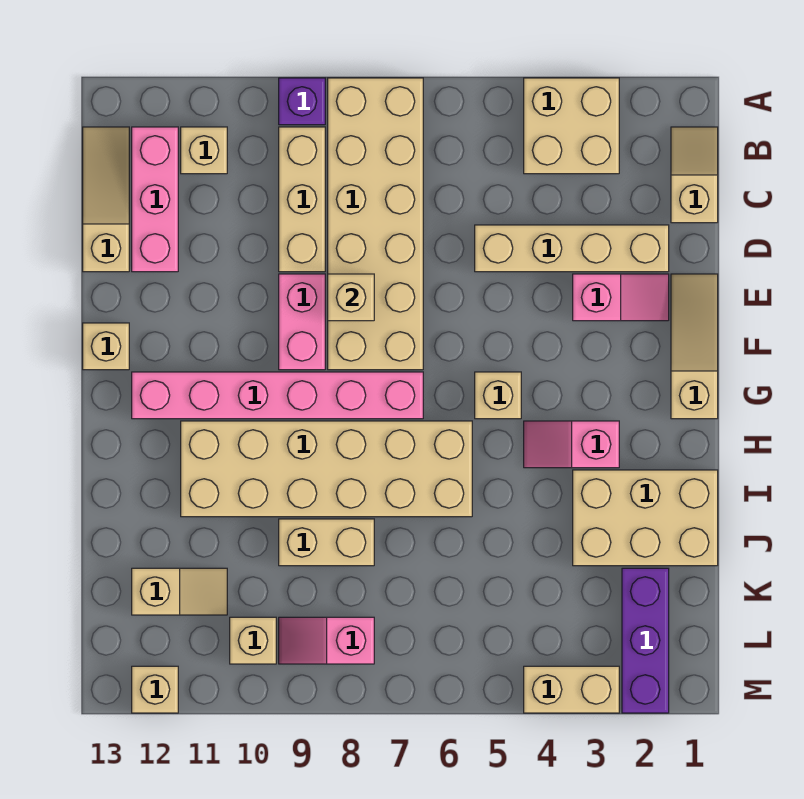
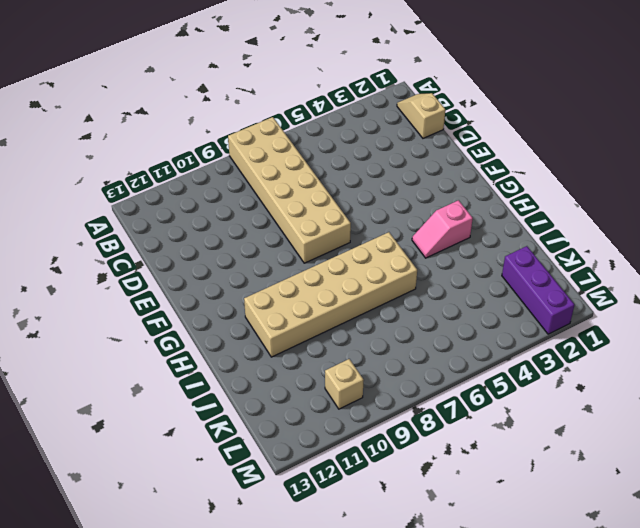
none -> tan 2x2 brick [524,78,619,174]
none -> purple 1x1 brick [279,78,325,125]
none -> tan 1x3 brick [279,127,325,272]

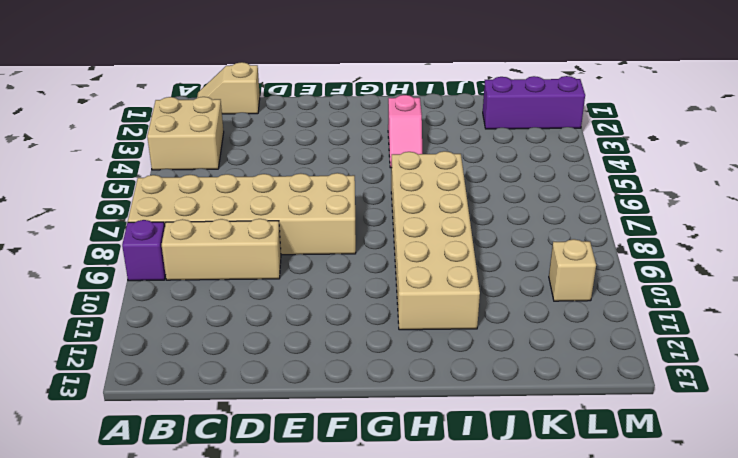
none -> tan 1x1 brick [181,127,227,174]
none -> pink 1x3 brick [132,127,178,272]
none -> tan 1x3 slope [83,127,129,272]

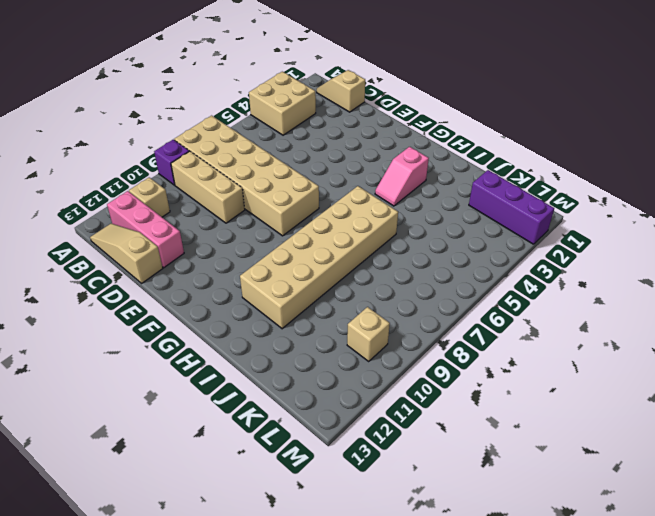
none -> tan 1x4 brick [475,225,669,272]
none -> tan 1x3 slope [671,274,718,419]
none -> pink 1x2 slope [573,274,669,321]

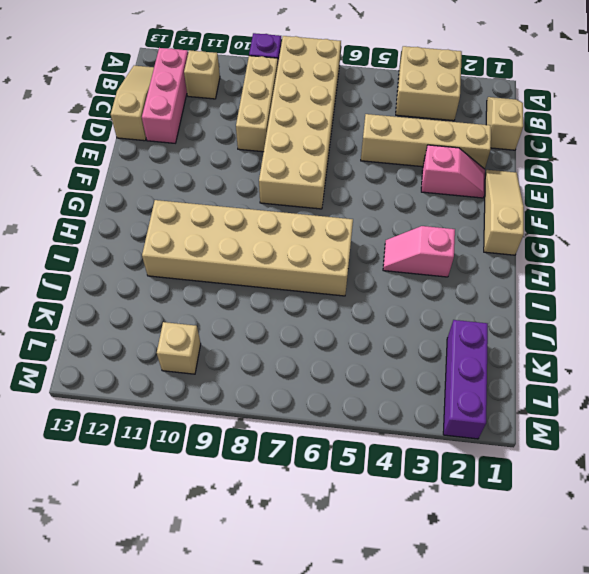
none -> pink 1x2 brick [279,274,325,370]
none -> tan 1x1 brick [83,323,129,370]
none -> tan 1x1 brick [475,372,521,419]

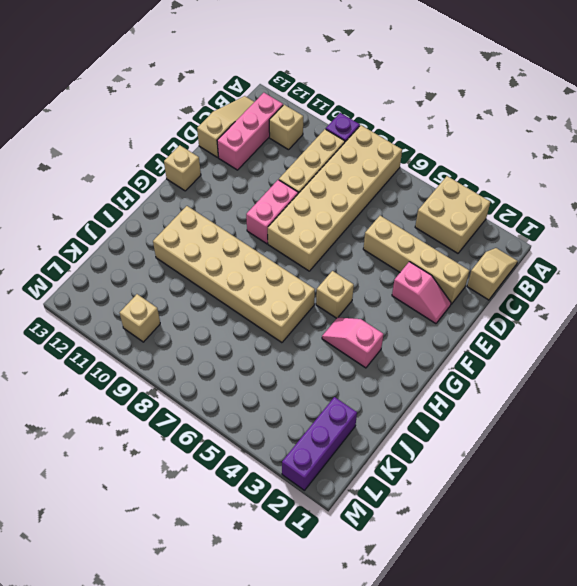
none -> tan 1x3 slope [671,274,718,419]
none -> pink 1x6 brick [132,372,423,419]
none -> tan 2x3 brick [573,470,718,566]

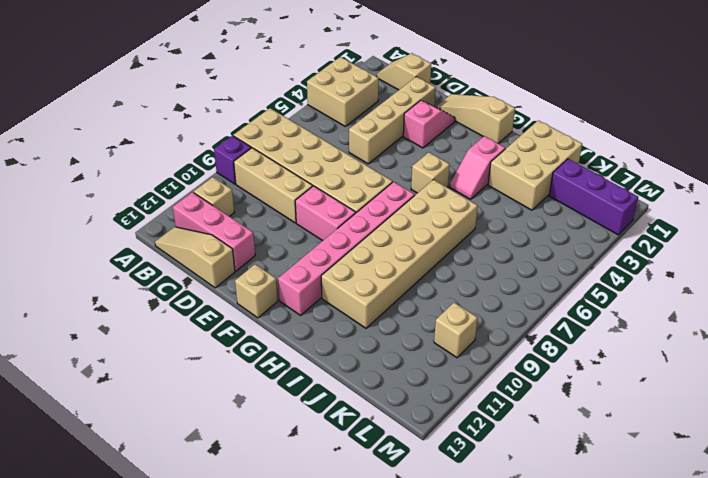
none -> tan 1x2 brick [279,519,374,566]
none -> tan 1x2 slope [132,568,227,615]
none -> pink 1x2 slope [279,617,374,664]

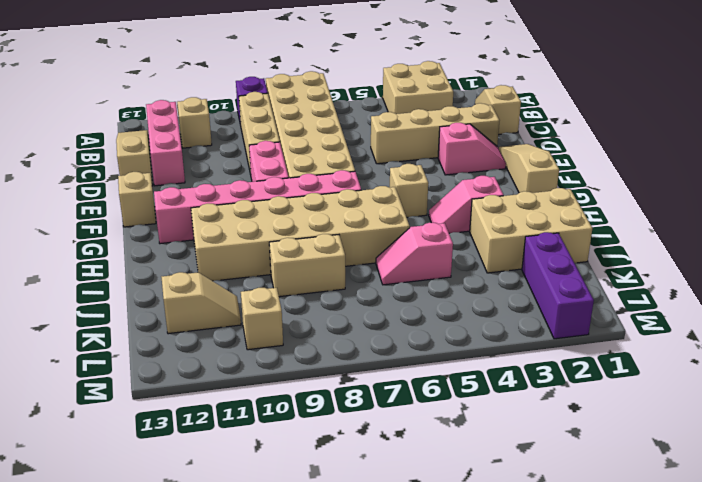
pink 1x2 slope [376,223,453,285] -> pink 1x2 slope moved to [279,617,374,664]
none -> tan 1x2 brick [524,666,619,713]
none -> tan 1x1 brick [132,666,178,713]
none -> tan 1x1 brick [328,274,374,321]

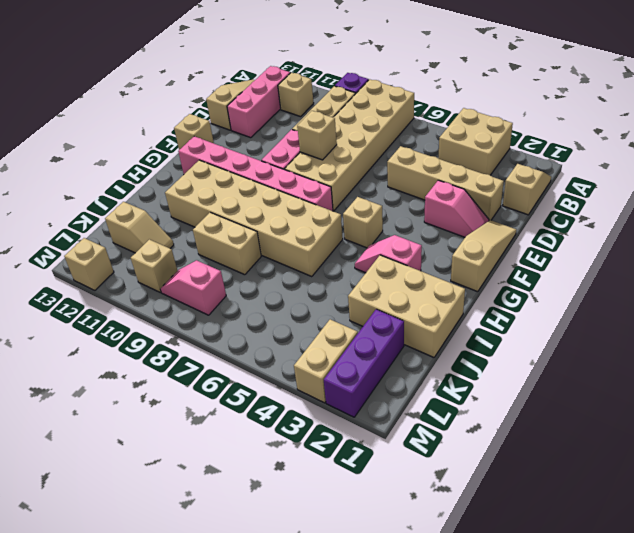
tan 1x2 brick [294,319,358,403] -> tan 1x2 brick turned to [524,666,619,713]

